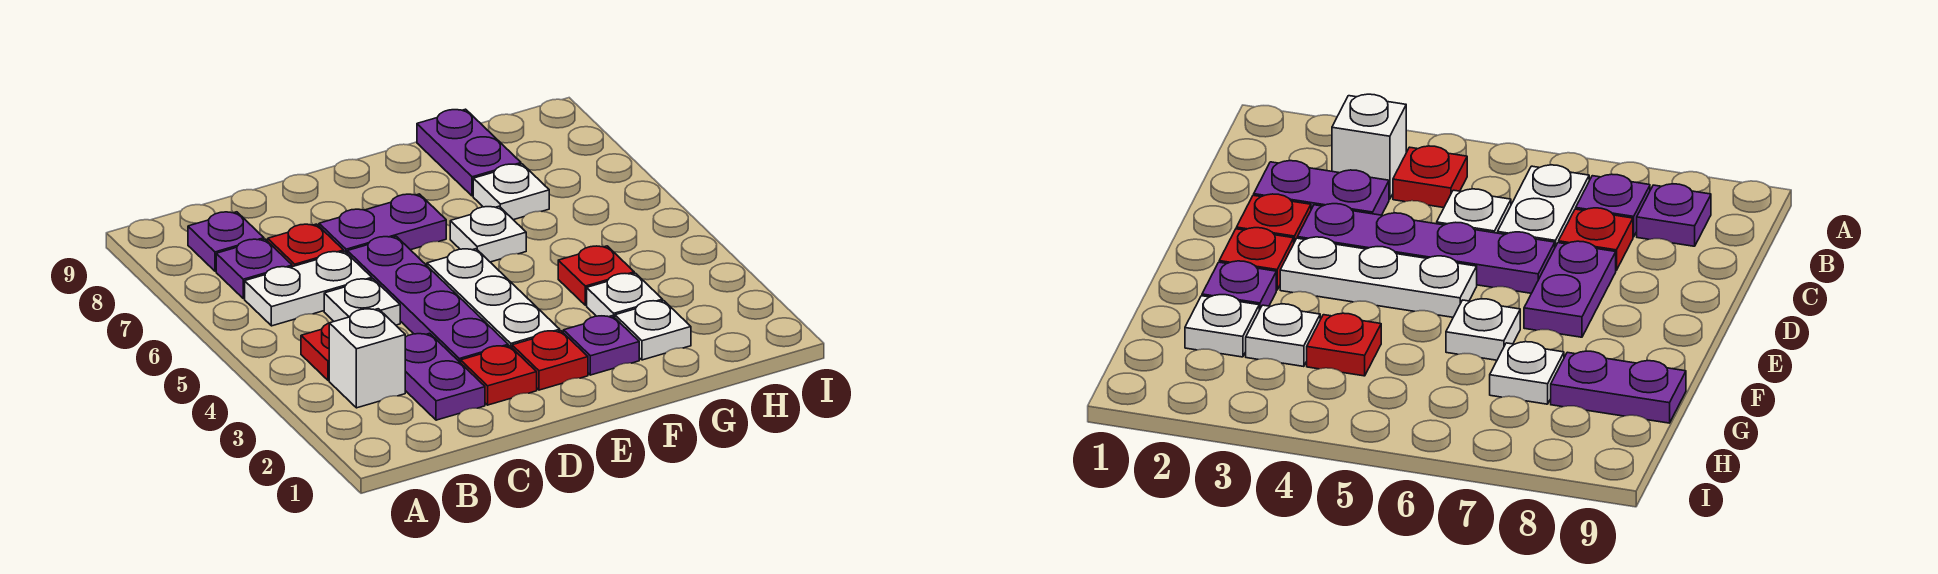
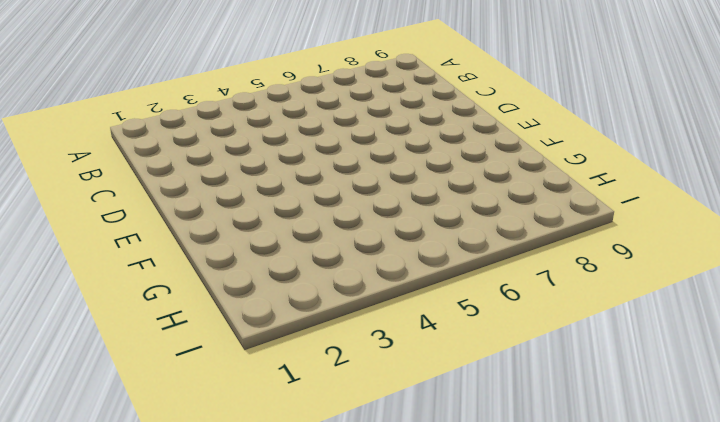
none -> white 1x1 brick [329,309,405,408]
none -> red 1x1 plate [301,323,329,381]
none -> white 1x2 plate [245,251,372,326]

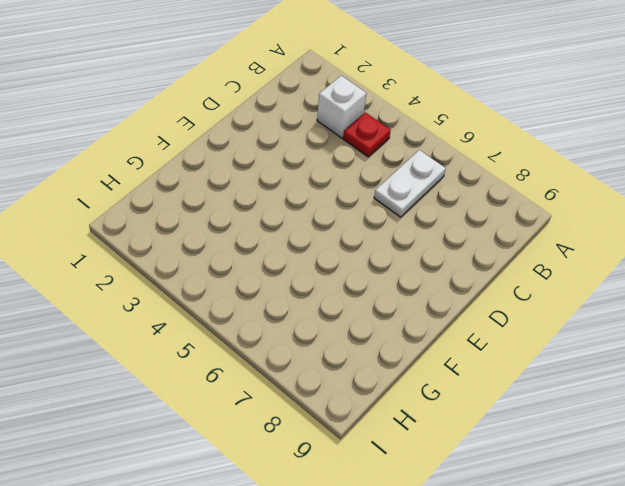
none -> purple 1x1 plate [216,239,292,299]
none -> purple 1x1 plate [188,212,264,271]
none -> purple 1x2 plate [405,333,485,420]

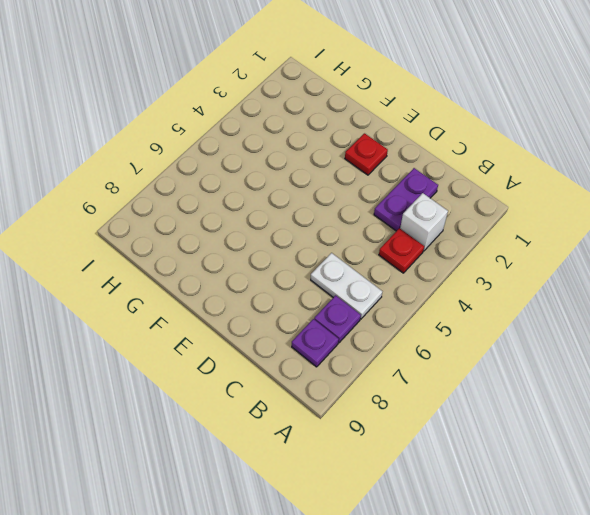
none -> white 1x1 plate [324,279,400,325]
none -> red 1x1 plate [268,224,344,267]
none -> red 1x1 plate [461,346,537,405]

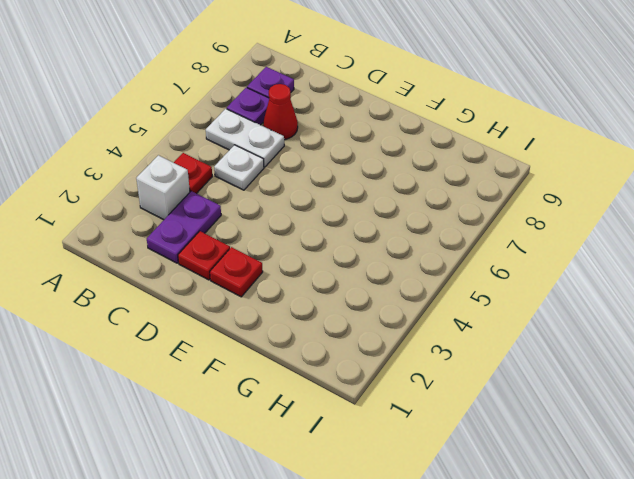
red 1x1 cone [263,84,298,140] -> red 1x1 plate [268,224,344,267]
none -> purple 1x4 plate [347,236,508,363]
none -> purple 1x2 plate [319,194,446,253]
none -> white 1x3 plate [427,249,560,347]

